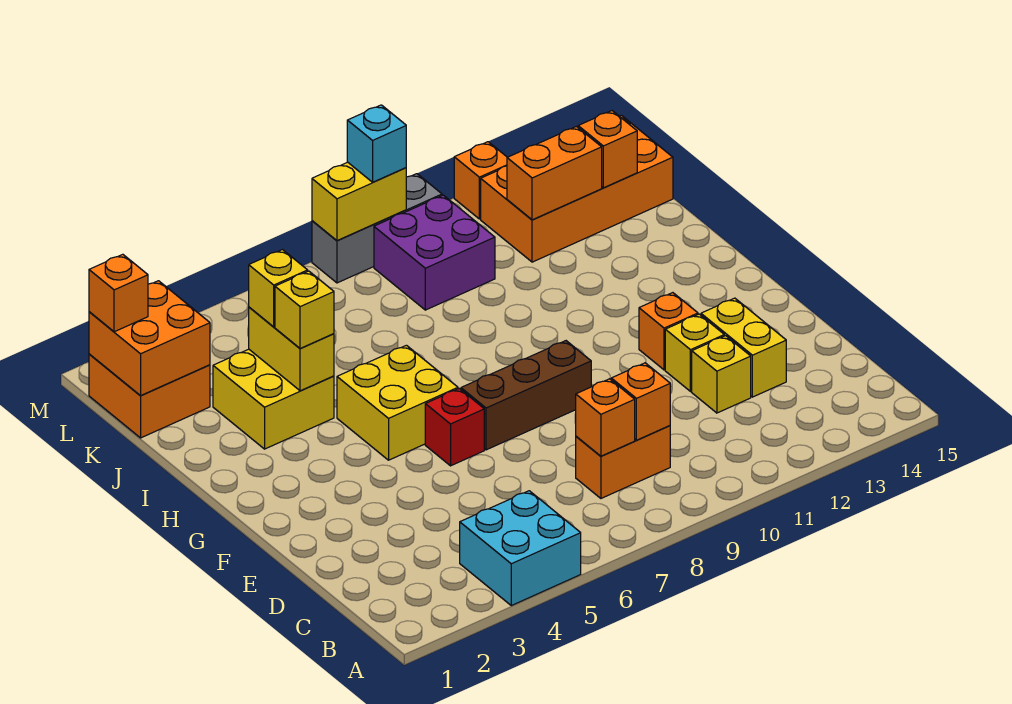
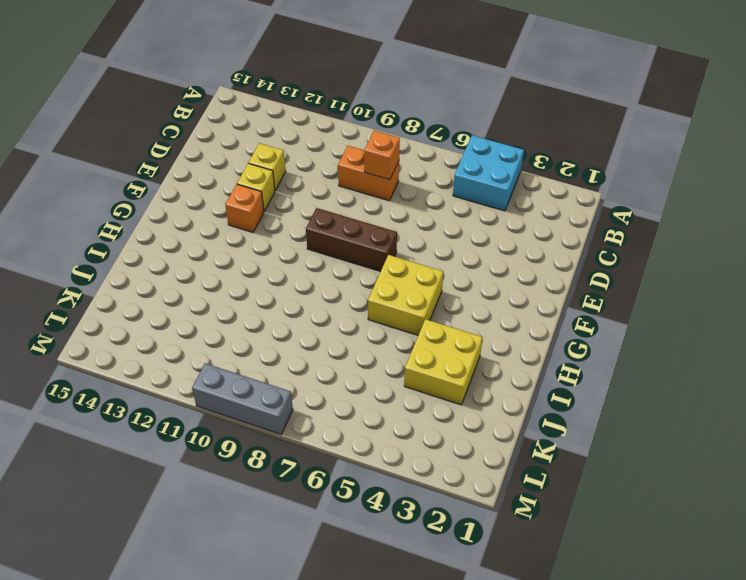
none -> yellow 1x2 brick [701,298,786,397]
none -> red 1x1 brick [425,389,484,466]
none -> orange 2x2 brick [89,354,210,438]

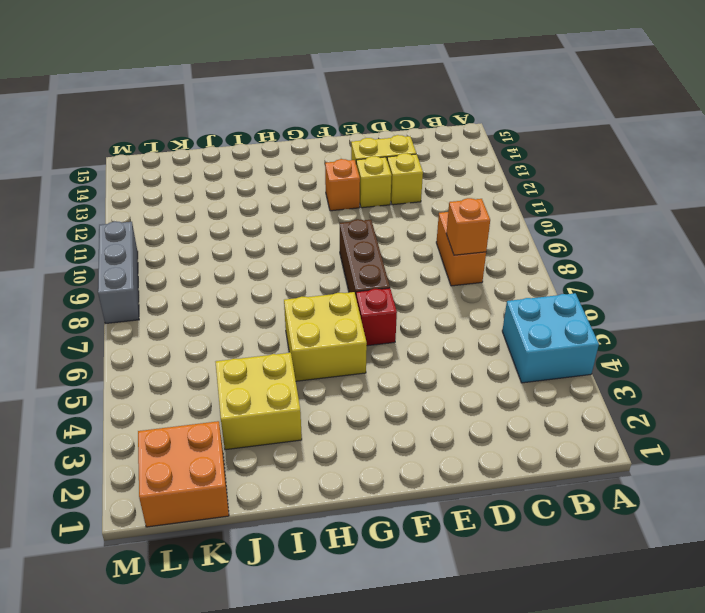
none -> purple 2x2 brick [374,195,495,310]
none -> orange 2x4 brick [481,115,673,262]
none -> orange 1x1 brick [454,142,507,219]

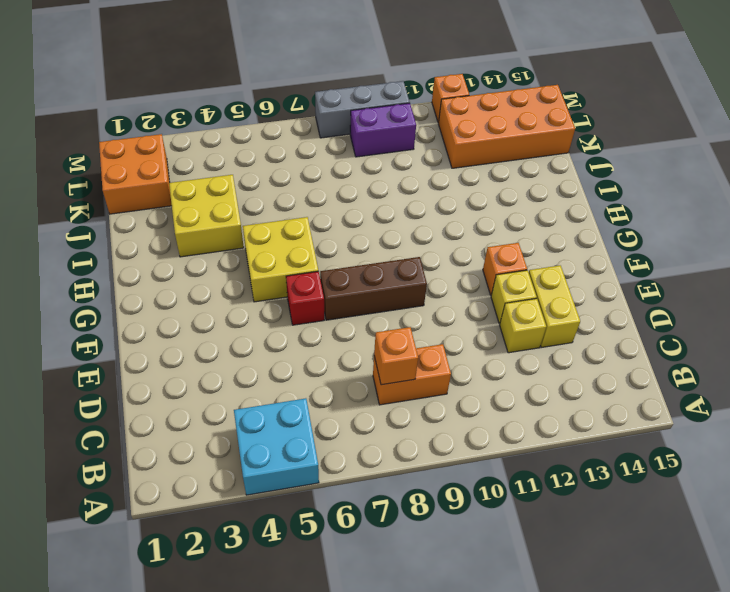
purple 1x2 brick [350,103,416,157] -> purple 2x2 brick [374,195,495,310]
none -> orange 1x1 brick [611,363,670,440]
none -> yellow 1x2 brick [249,307,334,391]
none -> orange 2x2 brick [89,281,210,396]

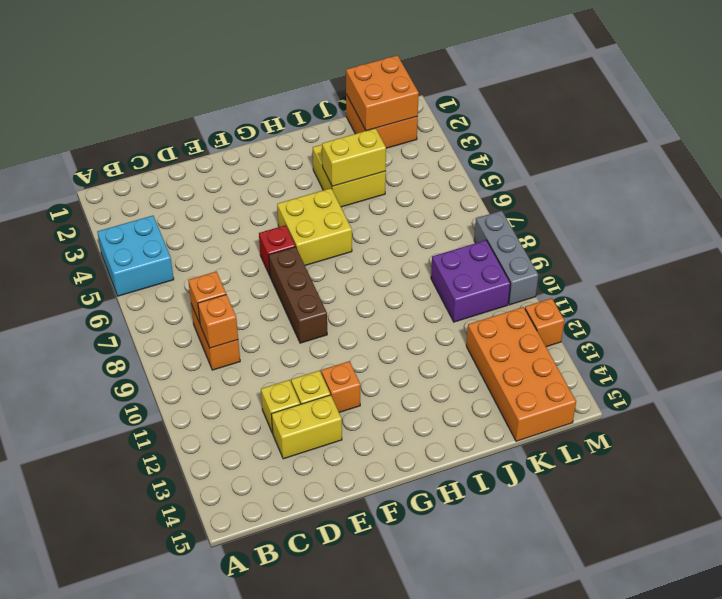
none -> orange 1x2 brick [507,127,602,220]
none -> orange 1x1 brick [578,111,637,188]
none -> yellow 1x2 brick [312,162,406,241]

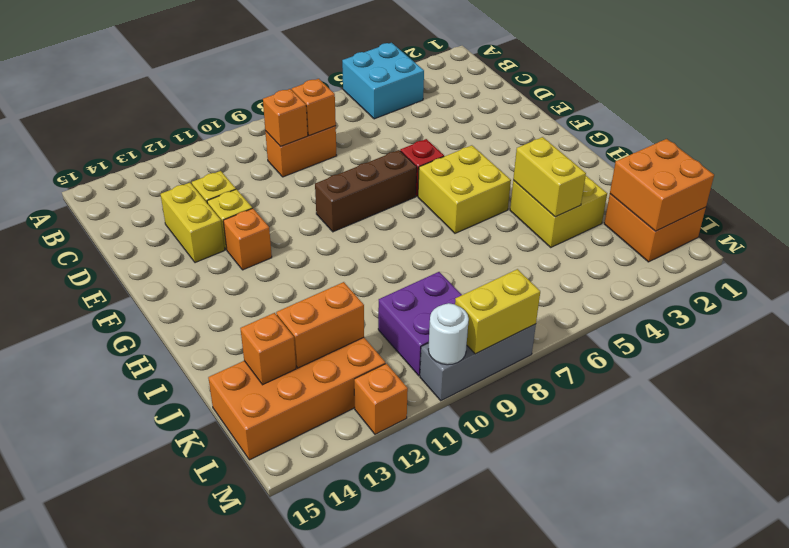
white 1x1 round brick [428,303,469,365] -> none
none -> yellow 1x1 brick [275,271,334,348]
none -> yellow 1x1 brick [249,250,308,327]
none -> orange 1x1 brick [89,254,148,332]

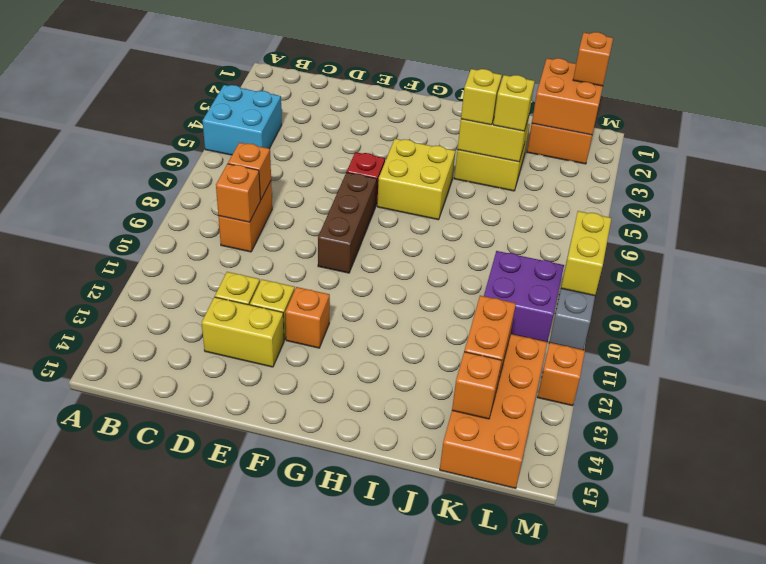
none -> cyan 1x1 brick [347,105,406,182]

